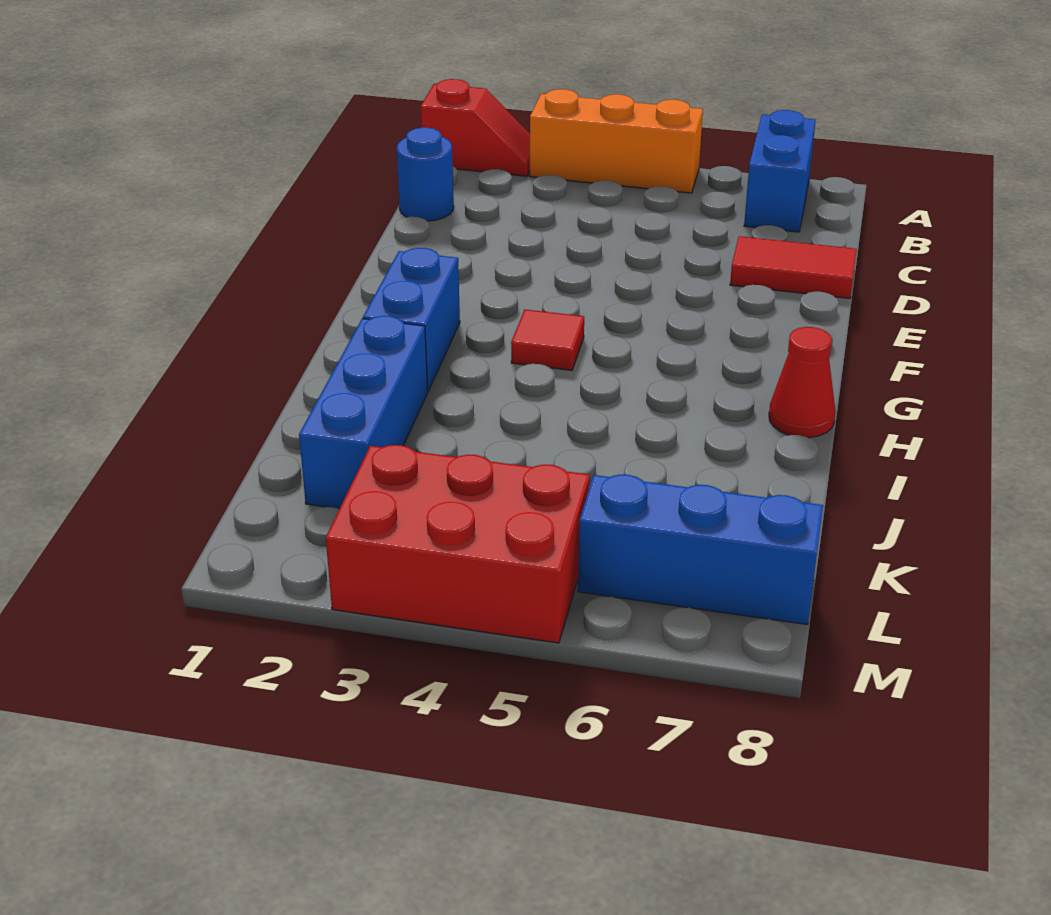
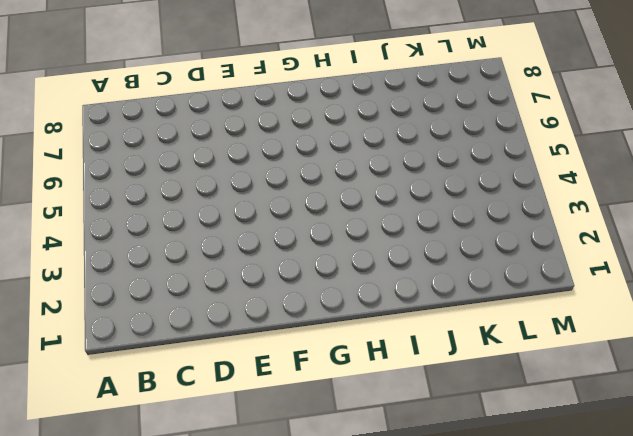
none -> red 1x2 slope [421,79,530,176]
none -> orange 1x3 brick [530,89,703,193]

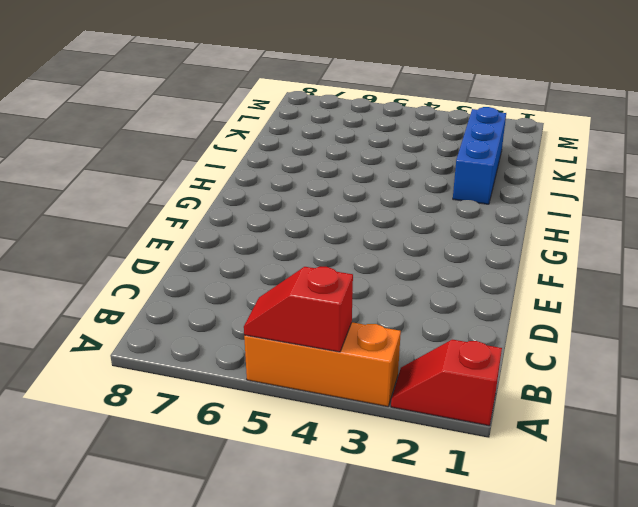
red 1x2 slope [244,267,353,352] -> none
none -> blue 1x2 brick [744,110,816,232]
none -> blue 1x1 round brick [397,127,454,221]

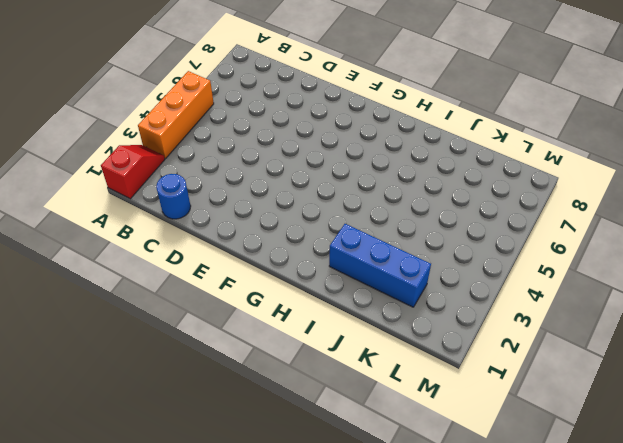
none -> blue 1x2 brick [744,110,816,232]
none -> red 1x2 tile [730,236,857,298]

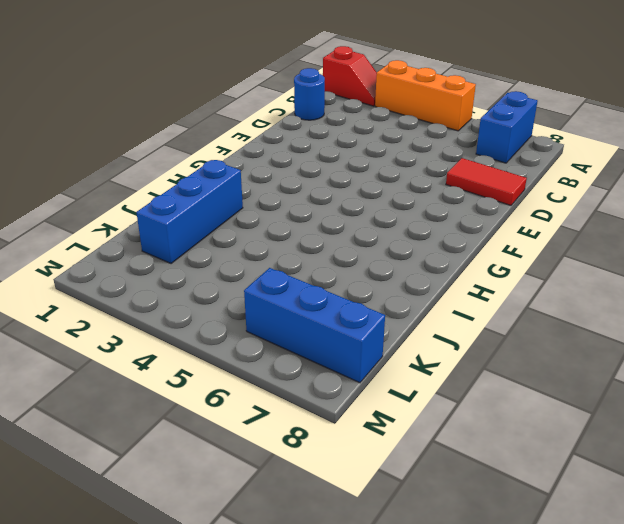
none -> blue 1x2 brick [363,248,460,391]
none -> red 1x1 tile [511,310,584,370]

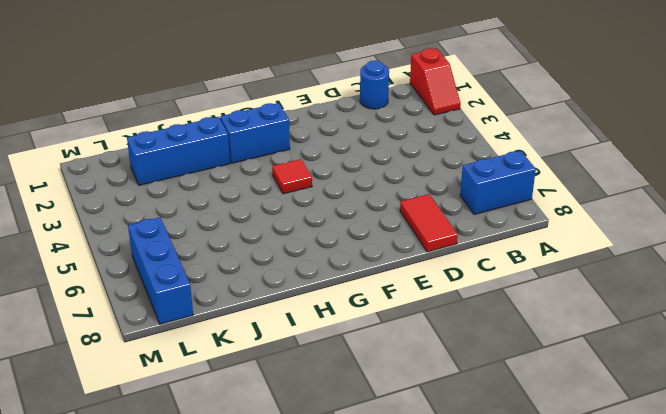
none -> orange 1x3 brick [530,89,703,193]
none -> red 1x1 cone [769,327,836,438]

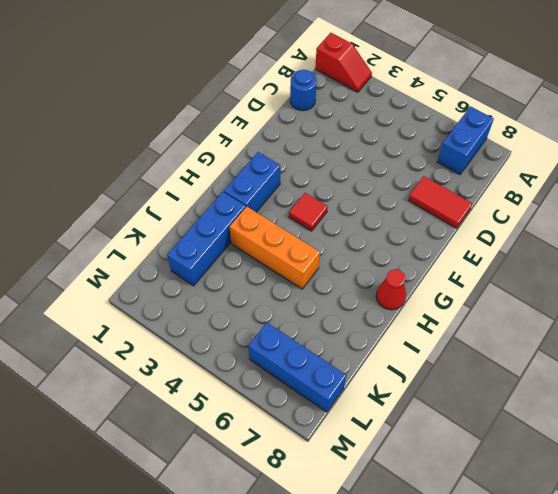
orange 1x3 brick [230,207,320,289] -> orange 1x3 brick moved to [530,89,703,193]
none -> red 2x3 brick [326,445,590,643]

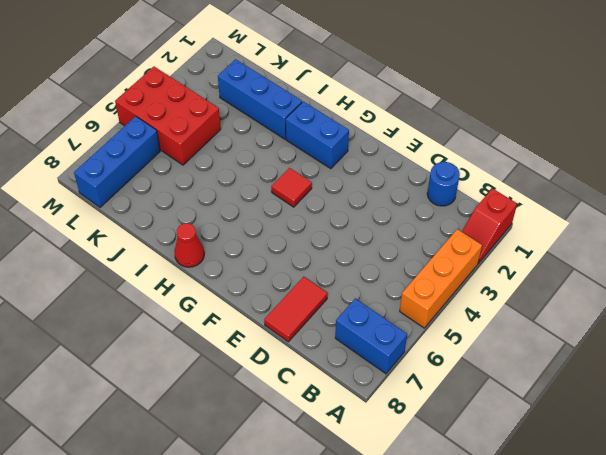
red 2x3 brick [115,67,221,165] -> red 2x3 brick turned to [326,445,590,643]

